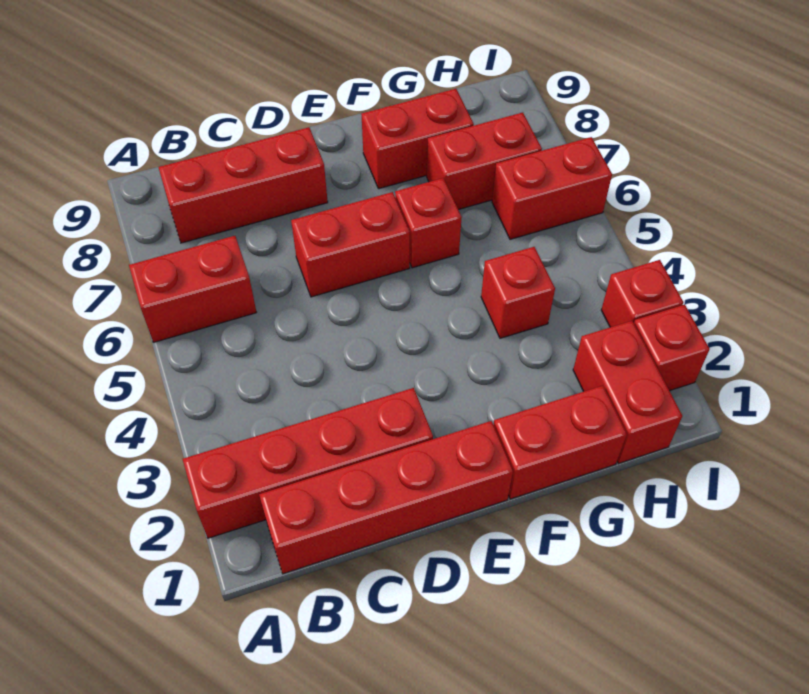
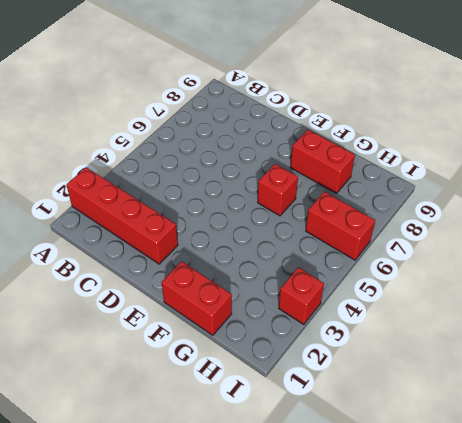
none -> red 1x2 brick [129,236,257,342]
none -> red 1x4 brick [259,421,513,574]
none -> red 1x3 brick [158,127,328,243]

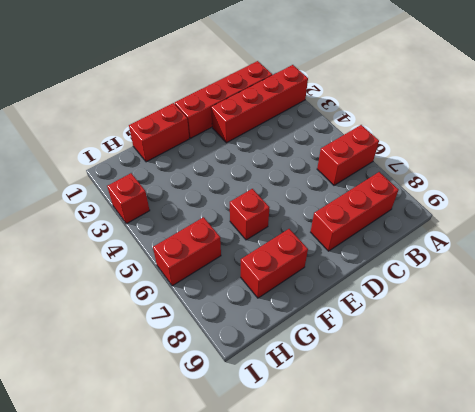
none -> red 1x2 brick [291,192,410,297]
none -> red 1x1 brick [481,247,555,338]
none -> red 1x2 brick [427,112,542,210]

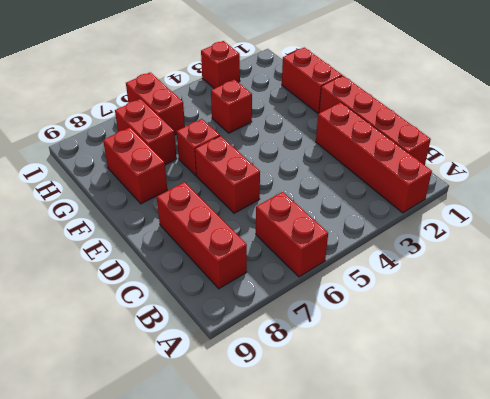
none -> red 1x2 brick [573,321,682,464]
none -> red 1x1 brick [634,305,709,391]

